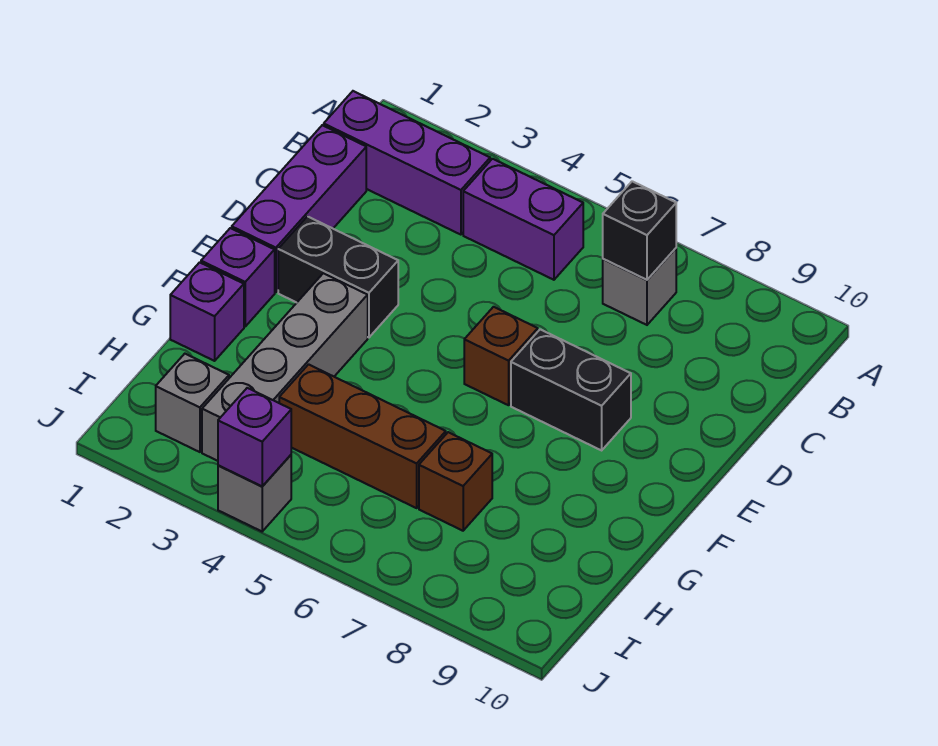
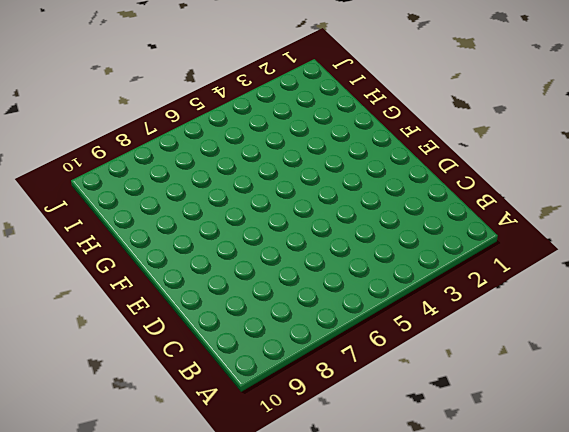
none -> purple 1x3 brick [324,91,490,235]
none -> purple 1x2 brick [463,159,583,280]
none -> grey 1x1 brick [603,248,676,325]

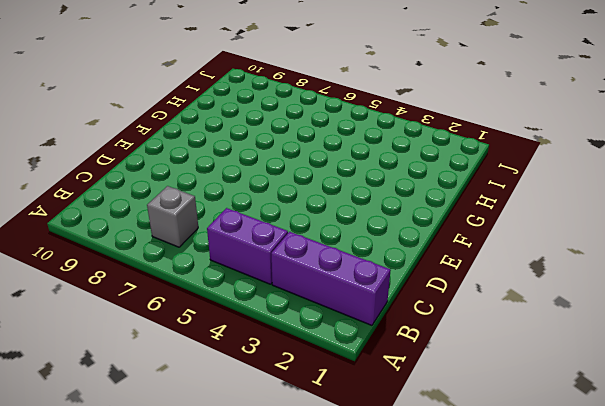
none -> purple 1x3 brick [232,125,366,292]
none -> black 1x2 brick [278,216,398,337]
none -> brown 1x1 brick [464,307,538,405]

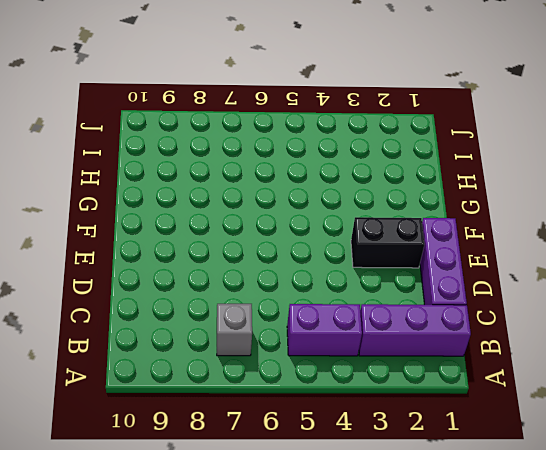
none -> brown 1x1 brick [464,307,538,405]
none -> black 1x2 brick [511,329,631,450]
none -> purple 1x1 brick [201,228,275,326]

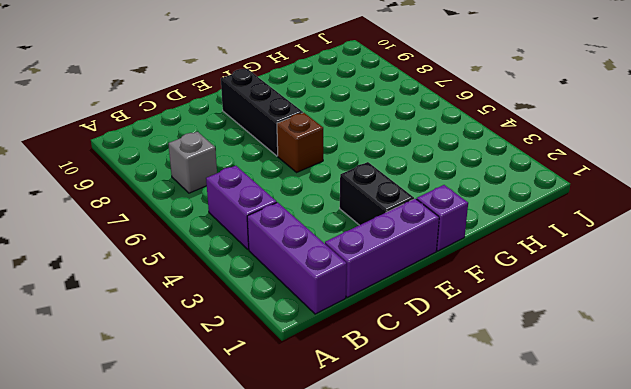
black 1x3 brick [221,69,303,156] -> black 1x2 brick [511,329,631,450]
none -> grey 1x4 brick [202,273,368,461]
none -> purple 1x1 brick [170,262,244,361]
none -> brown 1x3 brick [279,364,446,508]

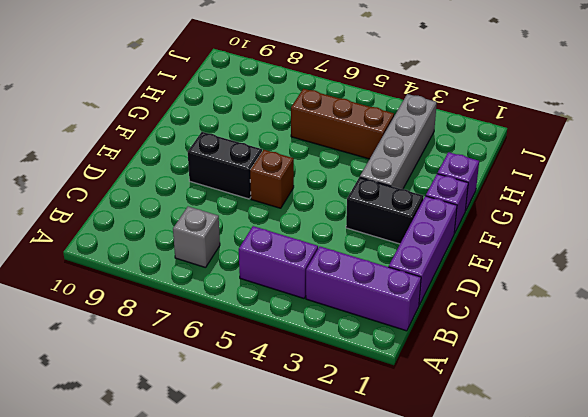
none -> brown 1x1 brick [419,432,492,531]
none -> grey 1x1 brick [156,354,229,452]
none -> grey 1x1 brick [218,455,291,531]

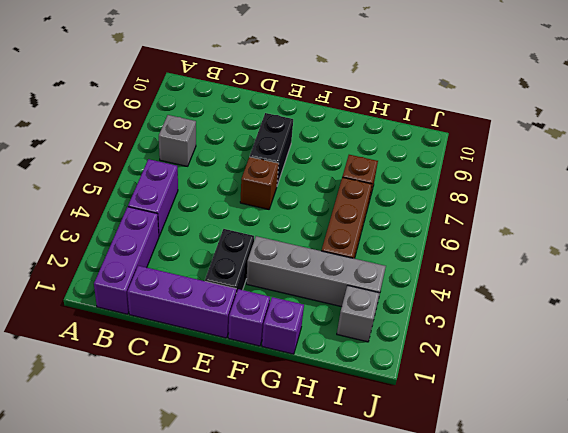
none -> grey 1x1 brick [218,455,291,531]
none -> black 1x1 brick [603,181,676,280]
none -> purple 1x1 brick [218,388,291,486]

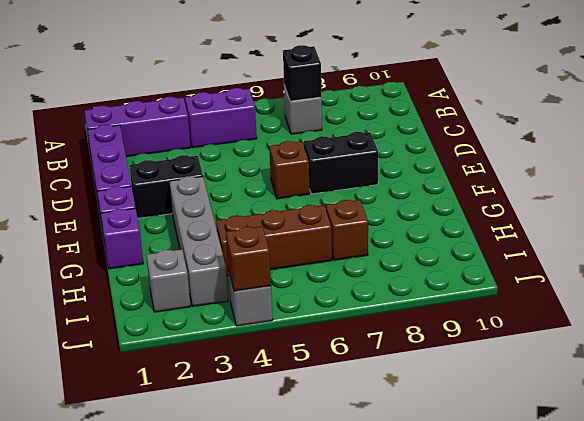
brown 1x1 brick [226,226,271,291] -> purple 1x1 brick [218,388,291,486]

